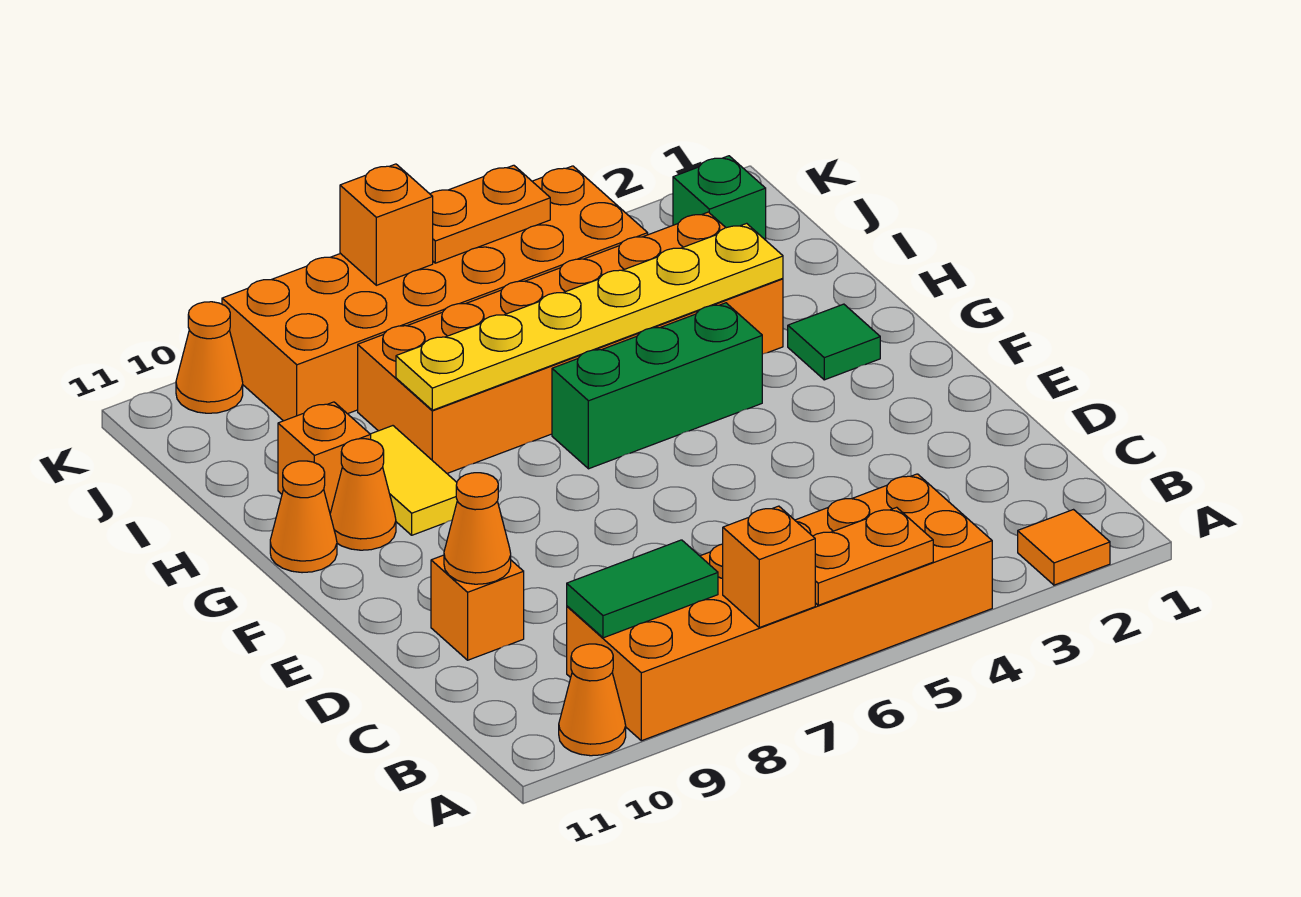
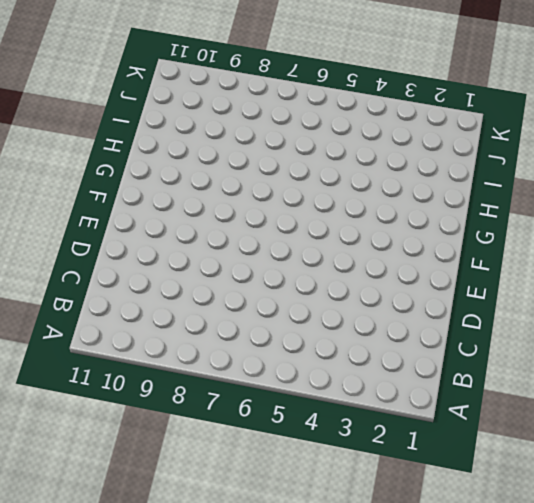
none -> orange 1x1 tile [1018,510,1110,585]
none -> orange 2x6 brick [567,474,992,741]
none -> orange 1x1 cone [559,644,626,756]

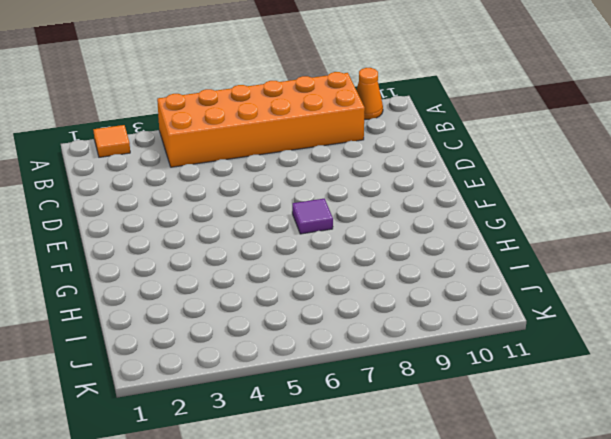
purple 1x1 tile [292,199,333,234] -> none
none -> orange 1x1 brick [431,555,524,660]
none -> green 1x1 tile [788,304,880,380]
none -> green 1x3 brick [552,303,762,469]

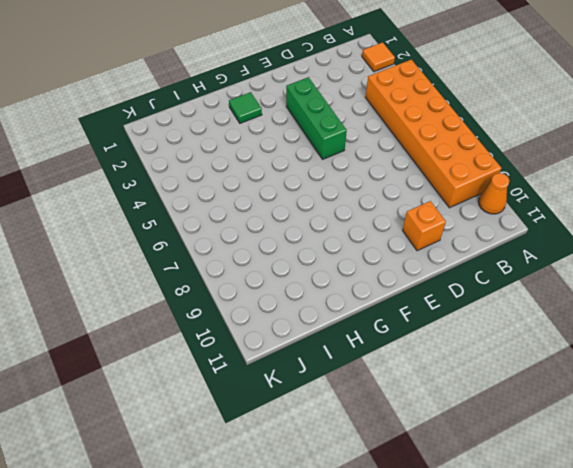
green 1x3 brick [286,77,347,159] -> green 1x3 brick moved to [552,303,762,469]
none -> yellow 1x2 tile [370,426,457,535]
none -> orange 1x1 cone [330,439,396,550]
none -> orange 1x1 cone [270,461,337,573]

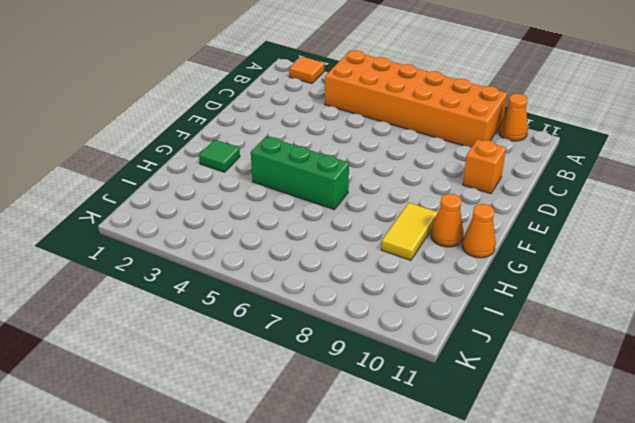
none -> orange 2x6 brick [358,212,783,473]
none -> orange 1x1 brick [278,402,371,513]
none -> green 1x1 brick [673,156,766,240]

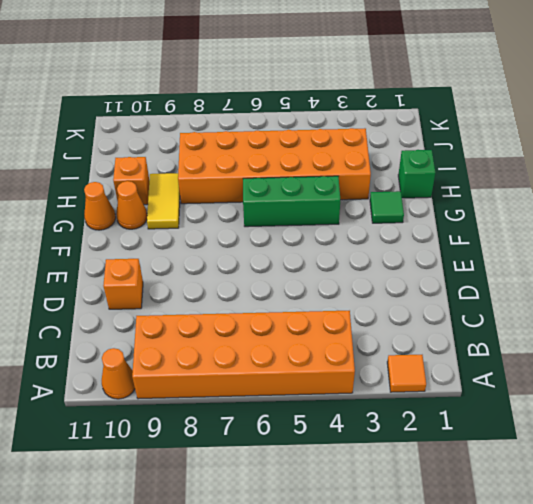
green 1x1 brick [398,150,435,198] -> green 1x1 brick moved to [673,156,766,240]
none -> orange 2x6 brick [222,166,648,421]
none -> orange 1x1 cone [176,302,243,413]
none -> orange 1x2 plate [813,507,933,605]

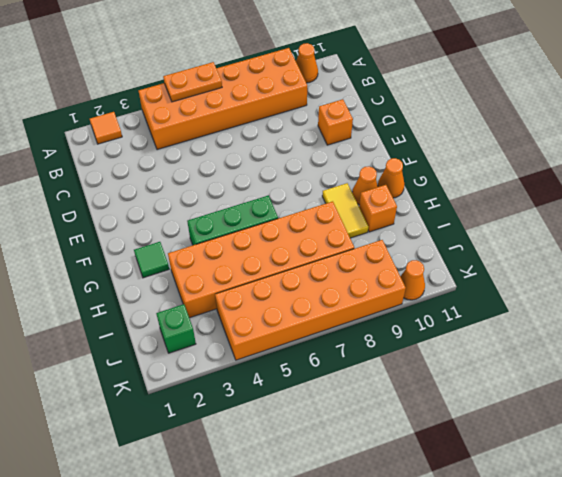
none -> orange 1x1 brick [723,506,815,628]
none -> green 1x2 tile [567,540,718,638]
none -> orange 1x1 cone [444,473,511,584]

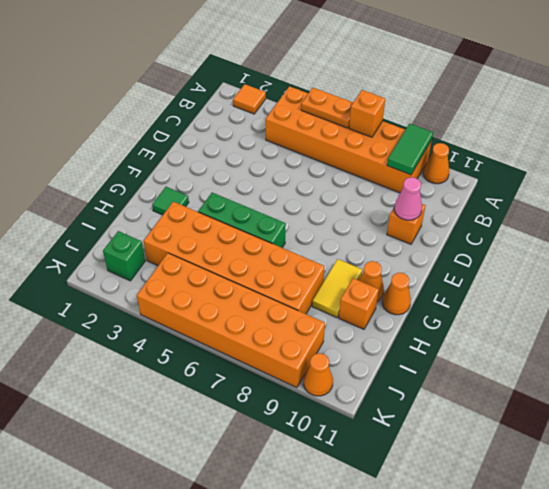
green 1x2 tile [387,123,433,175] -> green 1x2 tile turned to [567,540,718,638]
pink 1x1 cone [394,177,422,220] -> orange 1x1 cone [444,473,511,584]
none -> yellow 1x6 plate [396,223,783,410]
none -> orange 1x2 plate [430,165,550,263]
none -> orange 1x1 brick [340,164,433,285]

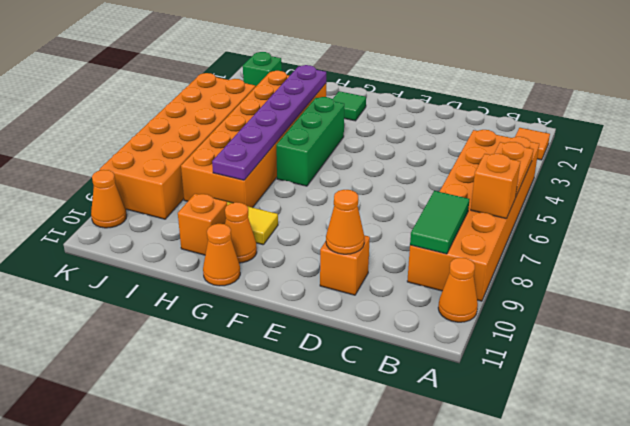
purple 1x6 plate [212,65,326,180] -> yellow 1x6 plate [396,223,783,410]
none -> orange 1x2 plate [430,165,550,263]
none -> orange 1x1 brick [340,164,433,285]

